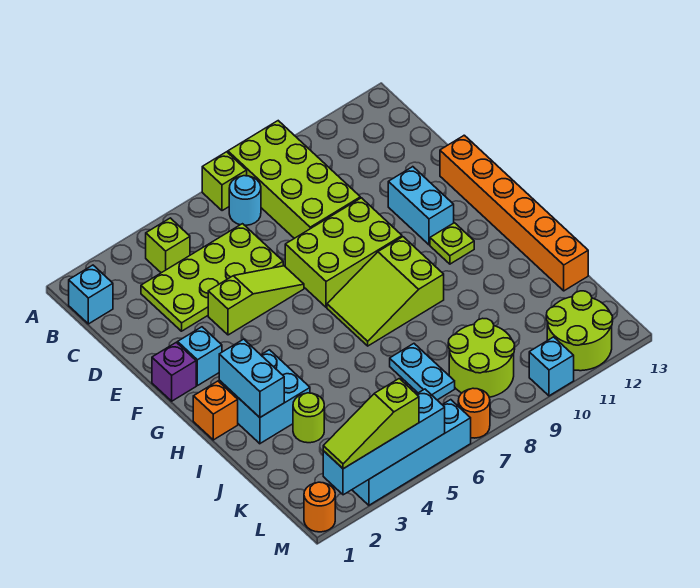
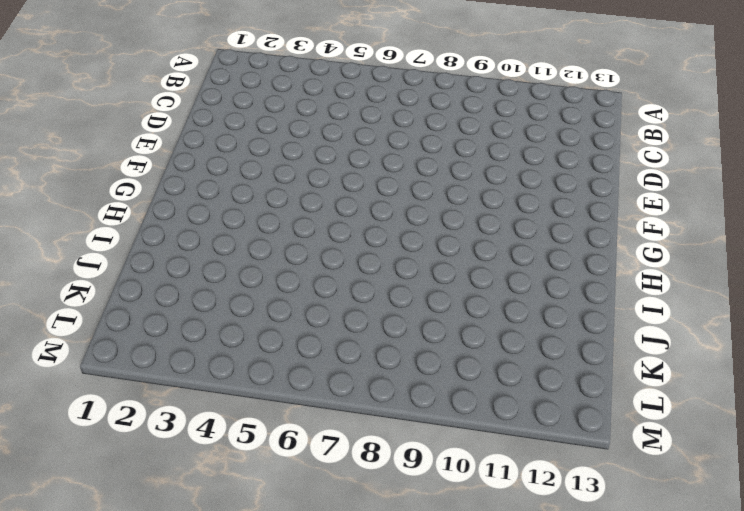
none -> lime 1x1 brick [202,152,247,211]
none -> lime 2x4 brick [228,121,360,238]
none -> cyan 1x1 brick [69,265,113,324]

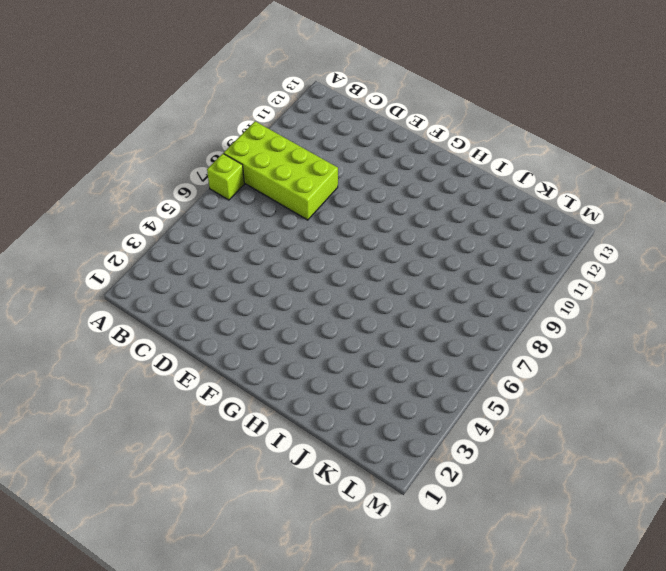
none -> cyan 1x1 brick [69,265,113,324]
none -> lime 1x1 brick [146,218,190,273]
none -> cyan 1x1 round brick [229,176,261,225]

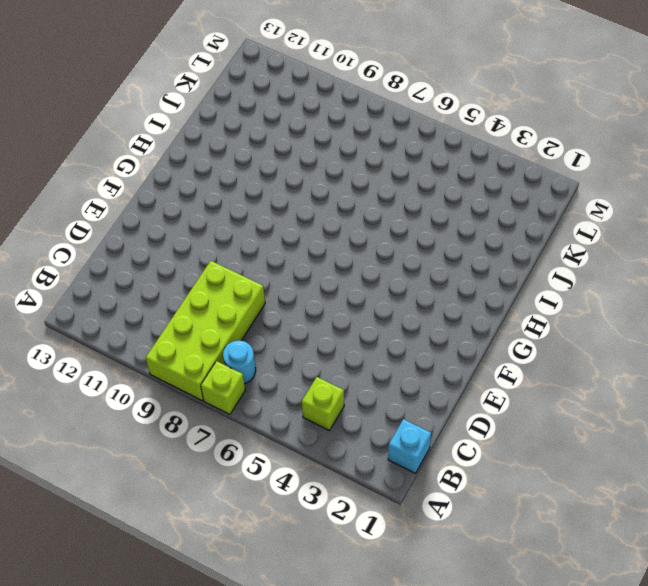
none -> lime 2x4 plate [141,224,283,331]
none -> lime 1x3 slope [208,266,304,335]
none -> lime 2x3 brick [285,198,402,307]

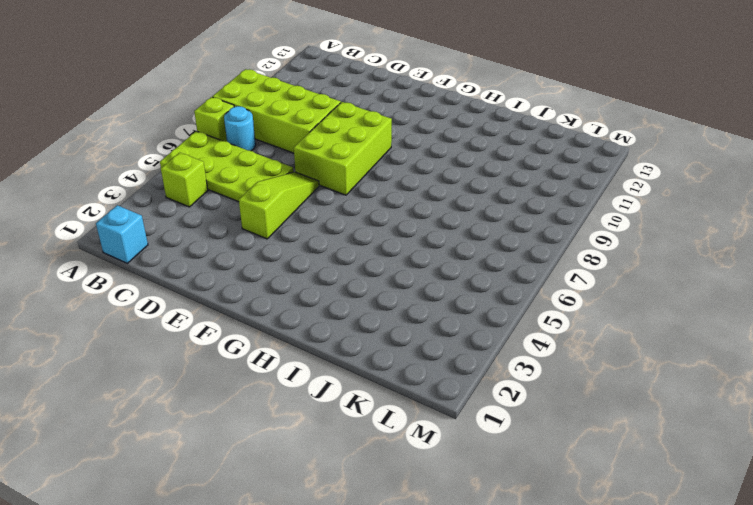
lime 2x4 plate [160,131,293,202] -> lime 2x4 plate turned to [141,224,283,331]
none -> cyan 1x2 brick [388,167,454,245]
none -> orange 1x6 brick [440,135,588,291]
none -> purple 1x1 brick [152,342,196,401]

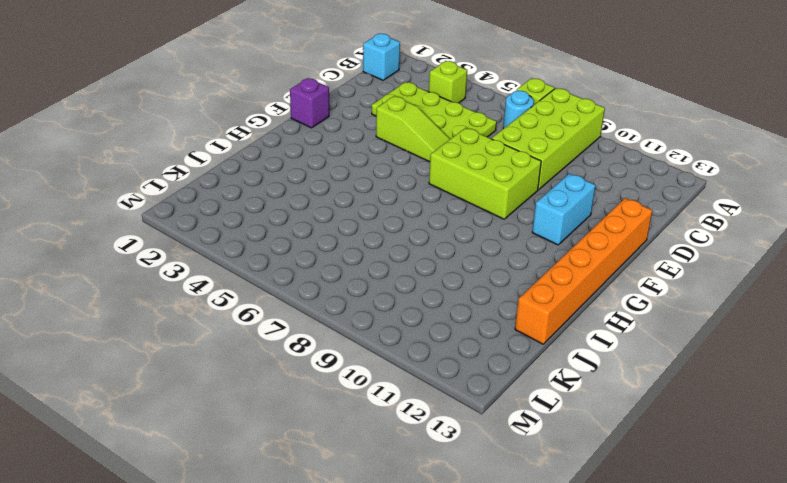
none -> cyan 1x1 brick [178,327,222,386]
none -> lime 2x3 slope [327,237,444,346]
none -> lime 1x1 plate [430,223,474,264]

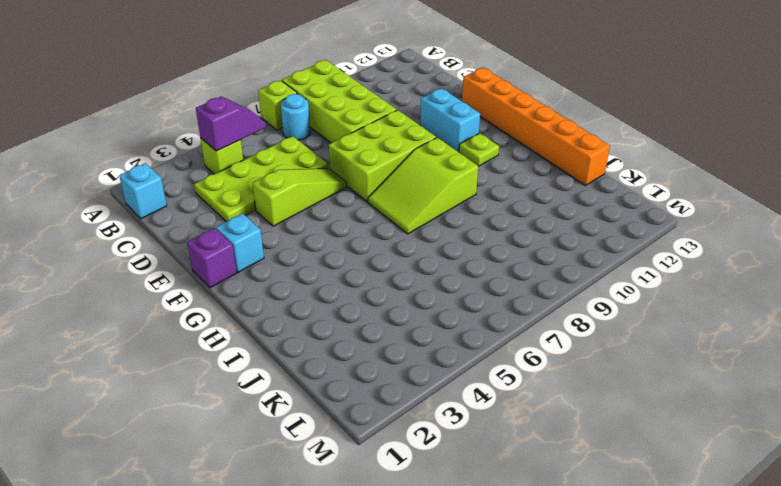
purple 1x2 slope [196,97,266,151] -> none
none -> orange 1x1 brick [193,381,238,440]
none -> cyan 2x2 brick [219,350,310,444]
none -> lime 1x1 round brick [293,393,324,443]

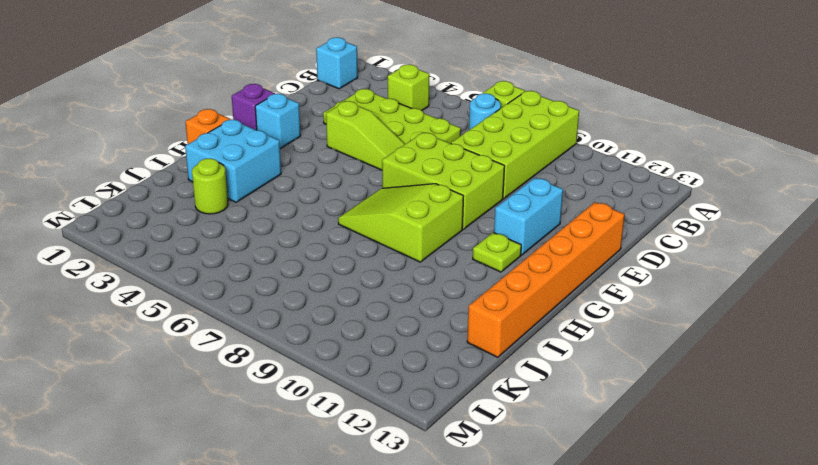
none -> cyan 1x2 plate [390,344,455,400]
none -> lime 2x2 round brick [448,318,515,397]
none -> lime 2x2 round brick [546,291,613,371]

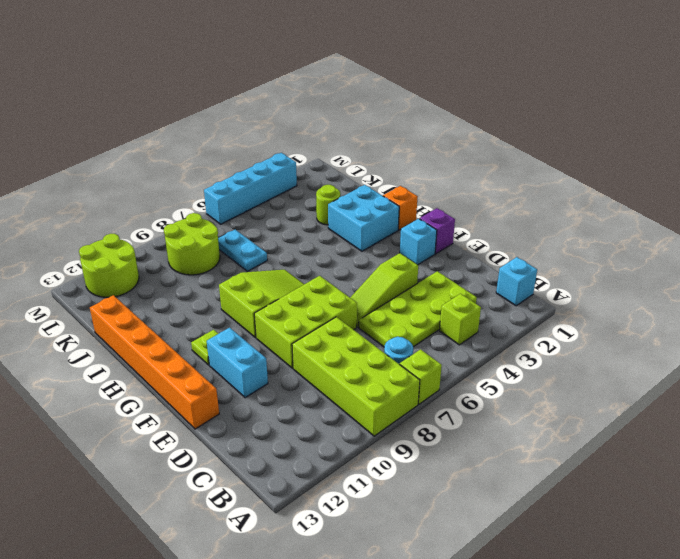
none -> orange 1x1 round brick [304,482,335,532]
none -> orange 1x1 round brick [458,388,490,438]
none -> cyan 1x1 brick [529,337,574,396]

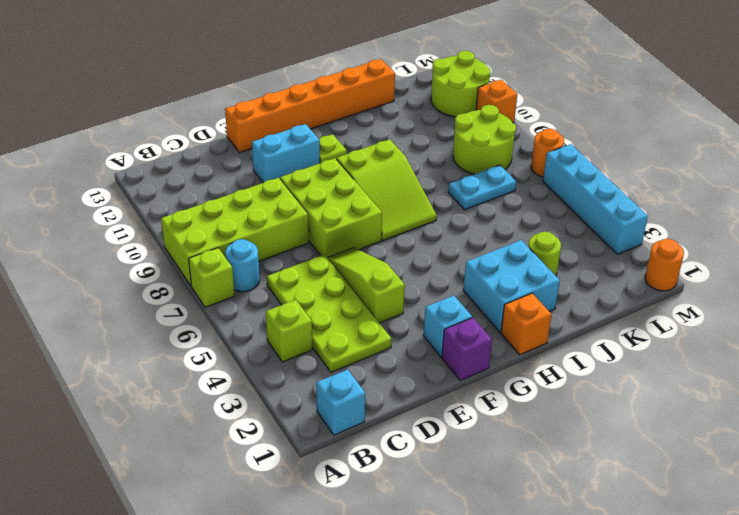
orange 1x1 brick [476,80,517,123] -> cyan 1x1 brick [529,337,574,396]
none -> cyan 1x2 brick [219,339,284,417]
none -> cyan 1x4 brick [323,389,445,495]
none -> lime 1x3 slope [323,379,419,469]

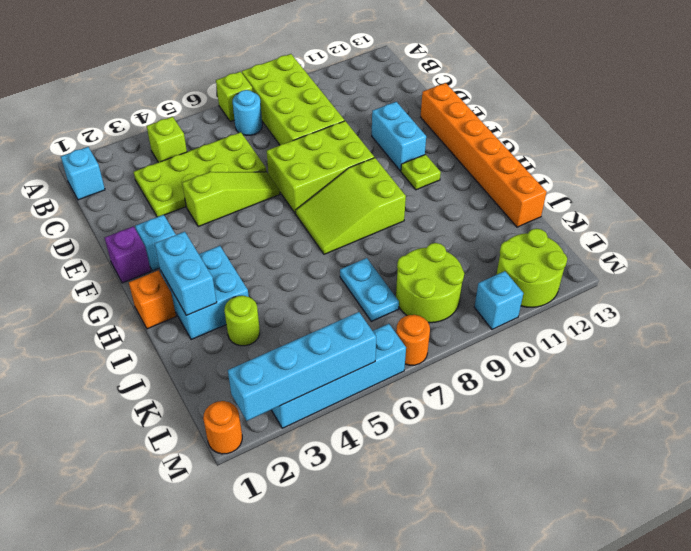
none -> lime 1x3 slope [323,379,419,469]

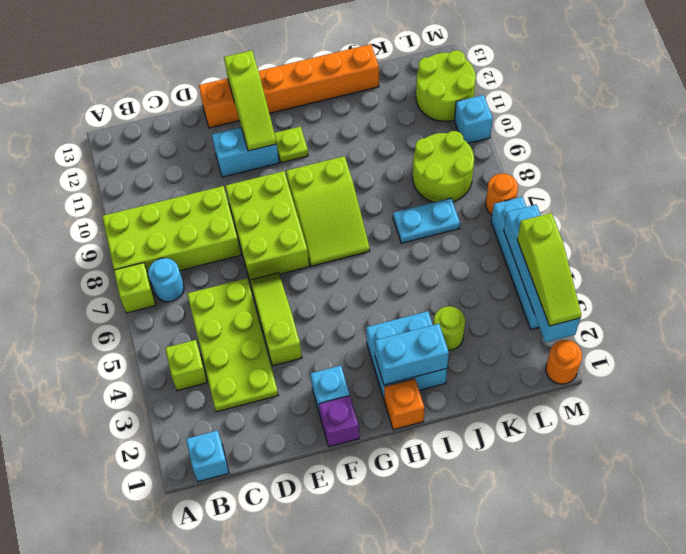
lime 1x3 slope [224,50,277,151] -> none

